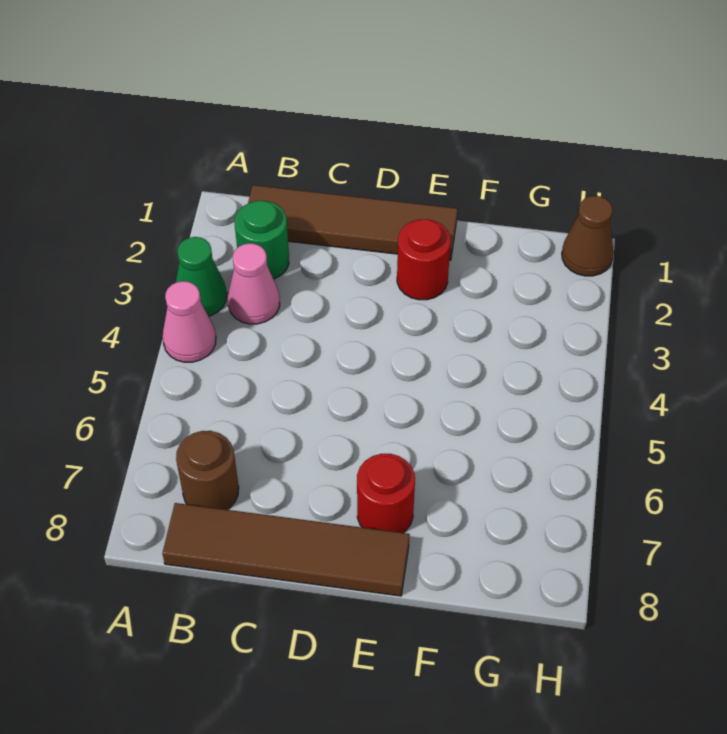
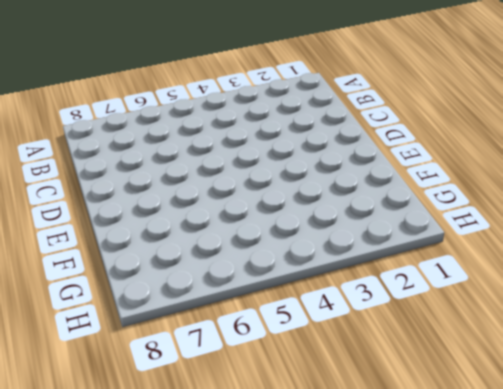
none -> green 1x1 cone [176,237,227,316]
none -> pink 1x1 cone [163,281,216,362]

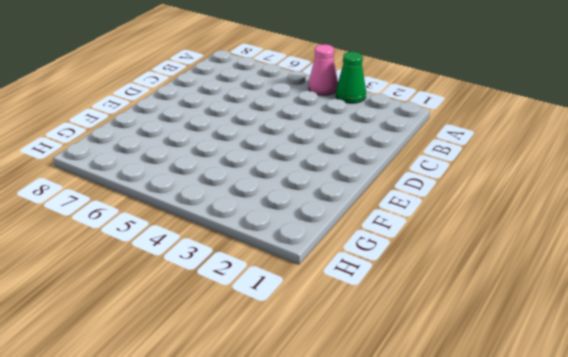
none -> brown 1x4 tile [248,185,458,260]
none -> green 1x1 round brick [235,201,289,279]

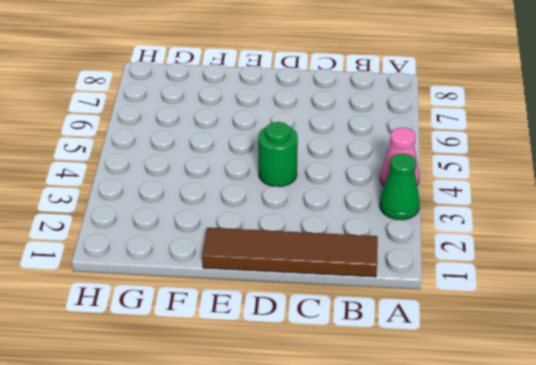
green 1x1 round brick [258,122,298,187] -> green 1x1 round brick moved to [235,201,289,279]
none -> pink 1x1 cone [228,243,280,324]
none -> brown 1x1 round brick [176,431,239,510]

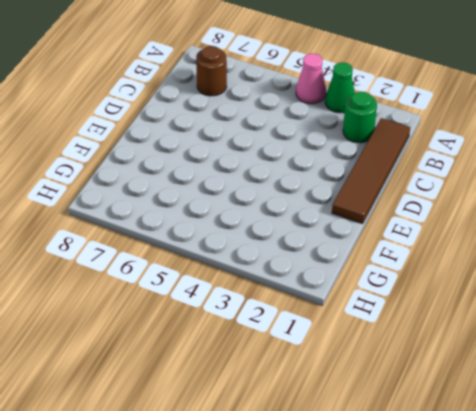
none -> pink 1x1 cone [228,243,280,324]
none -> brown 1x4 tile [162,503,410,596]

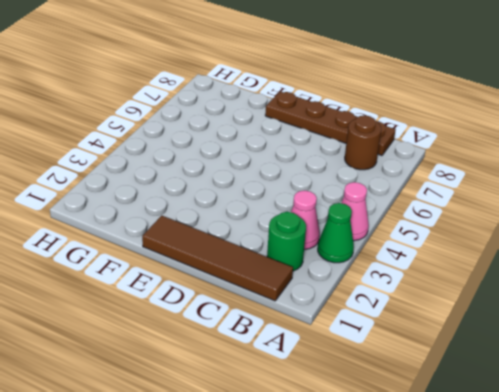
brown 1x4 plate [265,91,396,156] -> brown 1x4 tile [162,503,410,596]
none -> red 1x1 round brick [397,219,451,300]
none -> red 1x1 round brick [357,454,415,533]

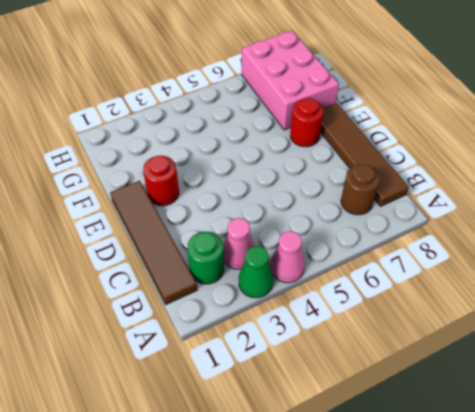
pink 2x3 brick [242,31,339,130] -> none
none -> brown 1x1 cone [562,196,614,276]

